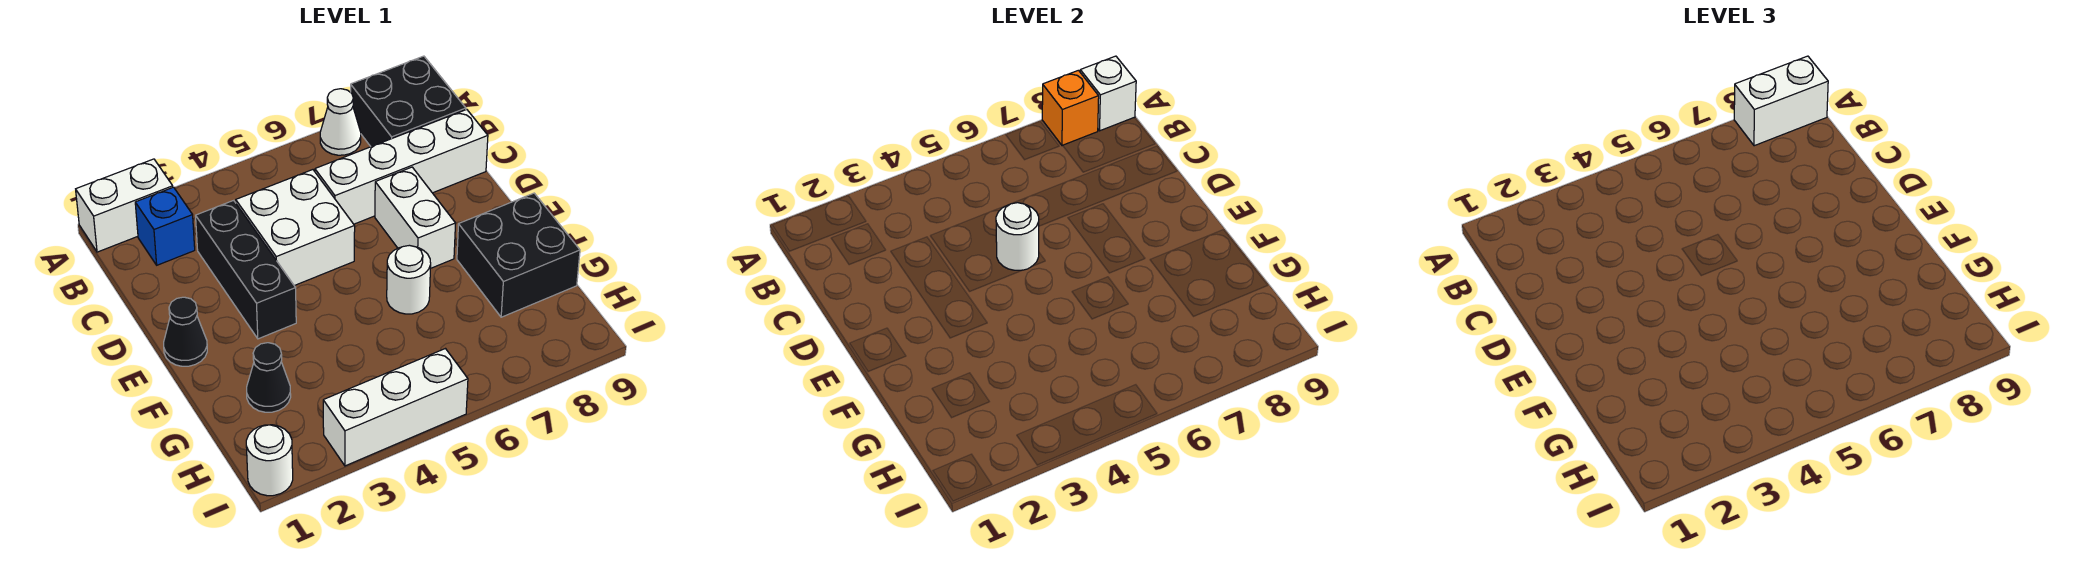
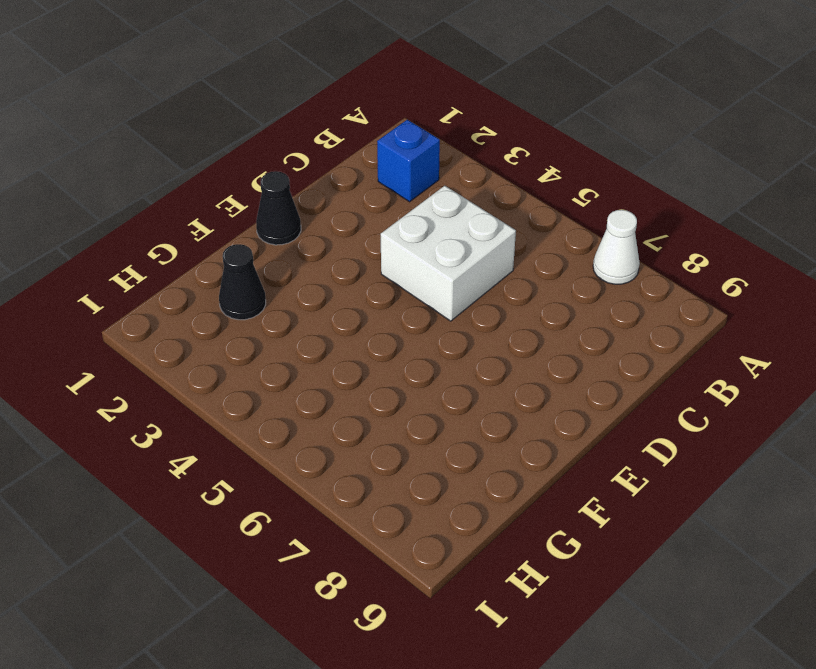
none -> white 1x2 brick [76,159,173,252]
none -> black 2x2 brick [351,56,466,147]
none -> black 1x3 brick [196,200,296,339]

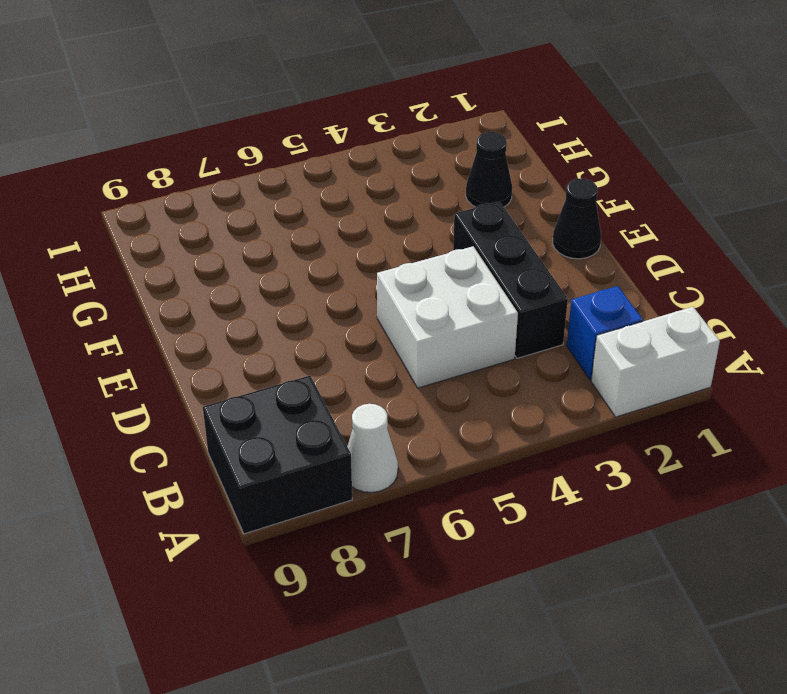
none -> white 1x4 brick [315,110,488,224]
none -> white 1x2 brick [375,167,456,269]
none -> white 1x1 round brick [387,245,431,314]

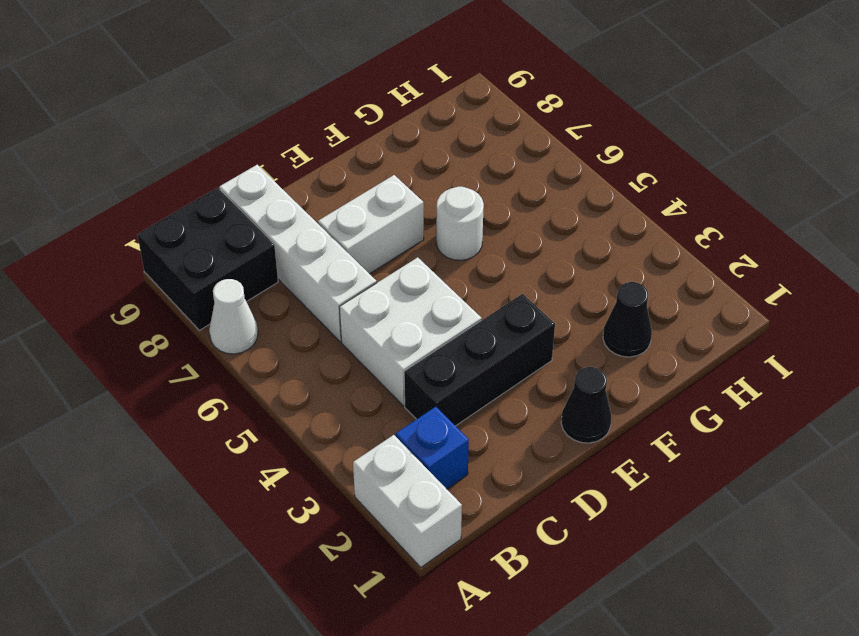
none -> black 2x2 brick [457,193,580,317]
none -> white 1x1 round brick [246,425,293,496]
none -> white 1x3 brick [323,349,468,466]

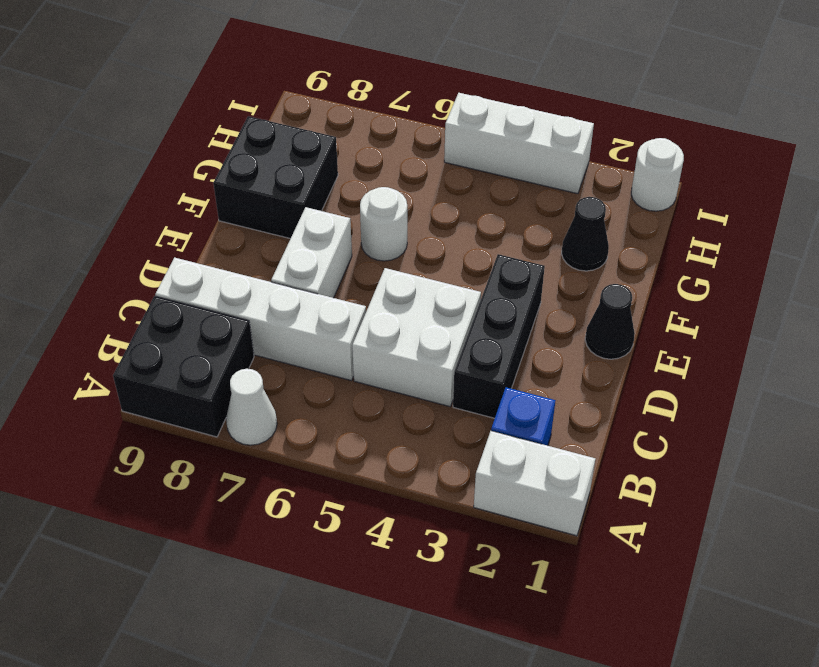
none -> orange 1x1 brick [1042,70,1099,146]
none -> white 1x1 brick [1080,56,1136,131]
none -> white 1x1 round brick [996,203,1039,270]

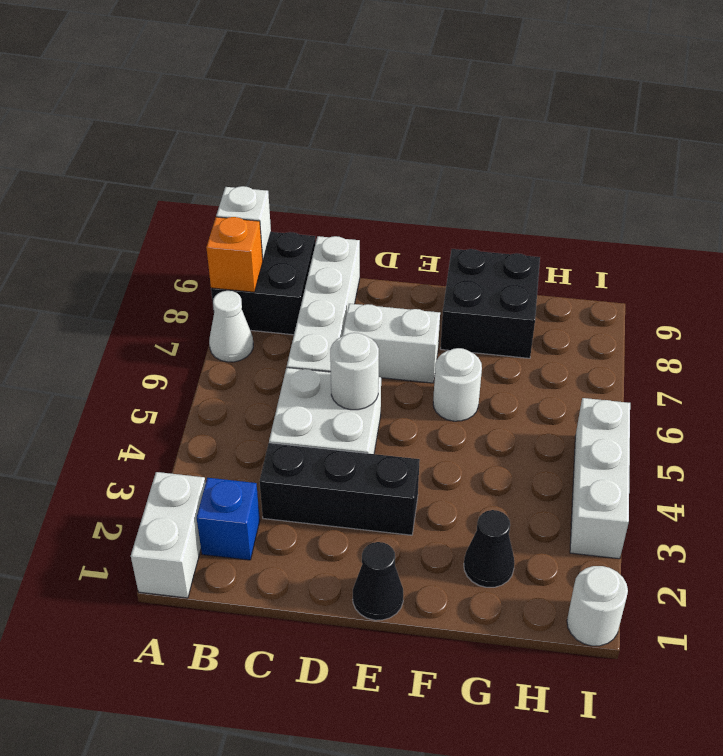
none -> white 1x2 brick [1734,56,1828,146]

